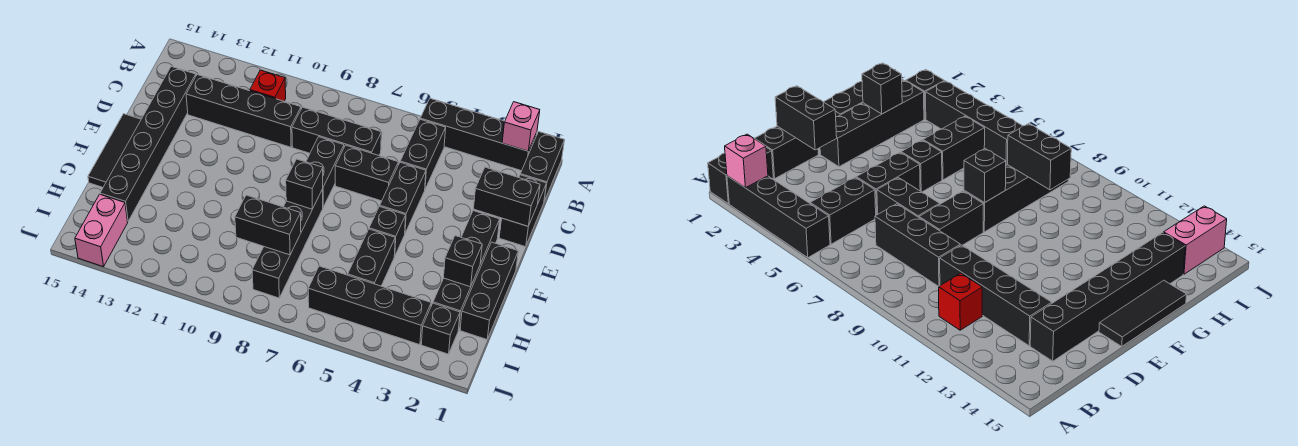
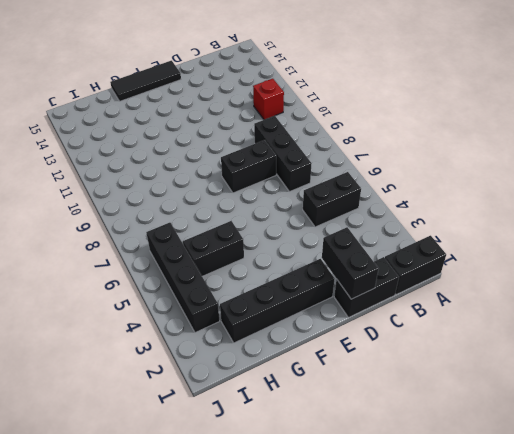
none -> black 1x4 brick [420,98,537,171]
none -> black 1x4 brick [186,75,301,147]
none -> black 1x6 brick [100,66,196,222]

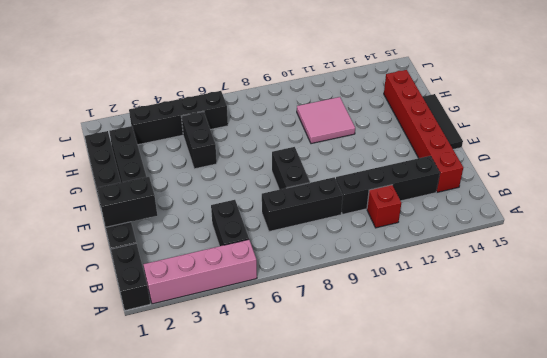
pink 1x4 brick [143,240,257,304] -> black 1x4 brick [420,98,537,171]
red 1x6 brick [384,70,463,192] -> black 1x6 brick [100,66,196,222]
pink 2x2 tile [297,97,355,144] -> none
none -> black 1x2 brick [380,162,426,233]
none -> black 1x2 brick [335,145,398,201]
none -> black 1x1 brick [369,206,406,256]

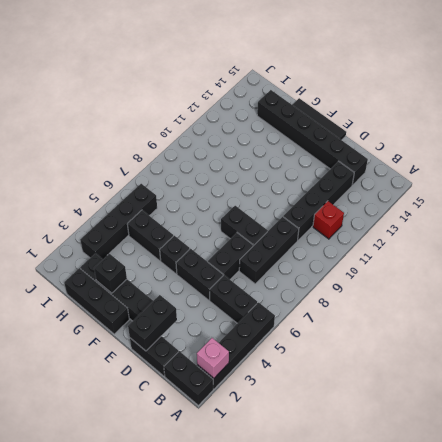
none -> black 1x4 brick [252,189,323,298]
none -> black 1x1 brick [421,303,460,354]
none -> pink 1x2 brick [75,194,128,267]

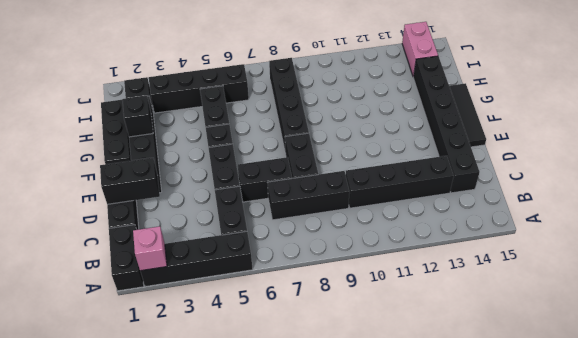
none -> red 1x1 brick [250,70,286,101]
none -> black 1x1 brick [286,159,323,209]
none -> black 1x2 brick [235,195,301,255]

